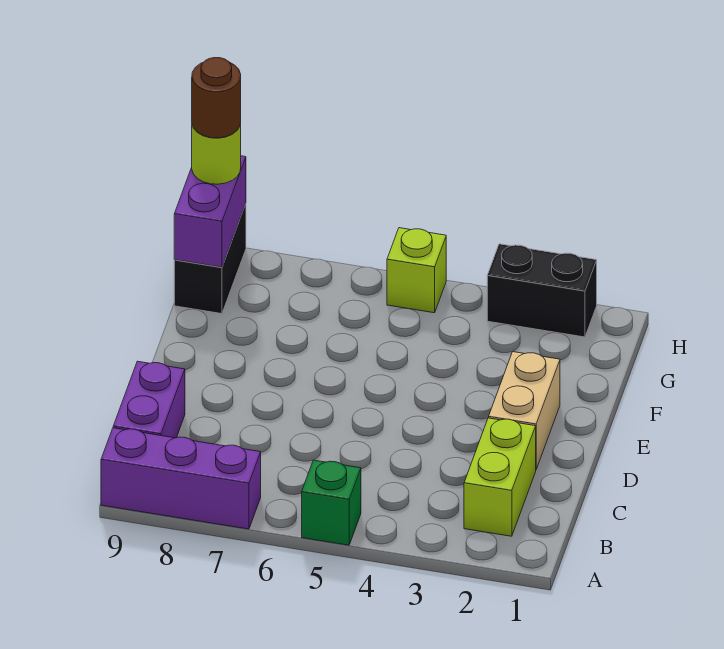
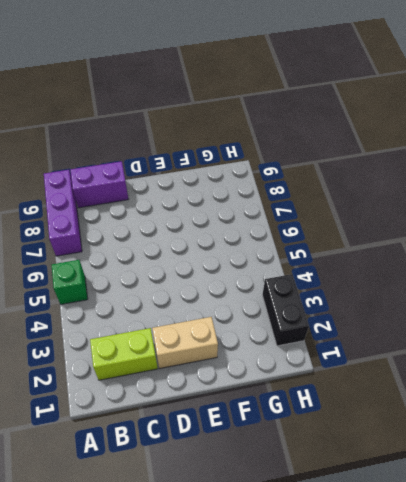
none -> black 1x2 brick [174,204,246,314]
none -> lime 1x1 brick [387,228,446,313]

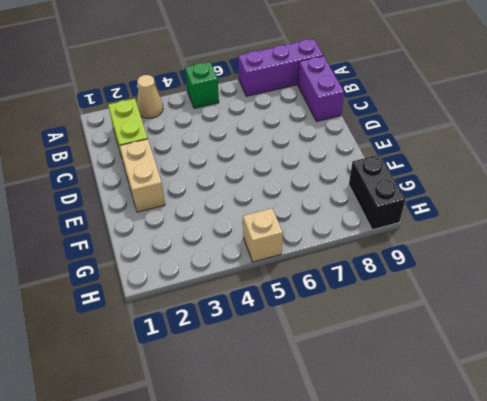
tan 1x1 cone [137,75,163,118] -> none
tan 1x1 brick [243,208,283,262] -> lime 1x1 brick [387,228,446,313]
none -> black 1x2 brick [487,244,597,337]
none -> purple 1x2 brick [174,156,246,267]

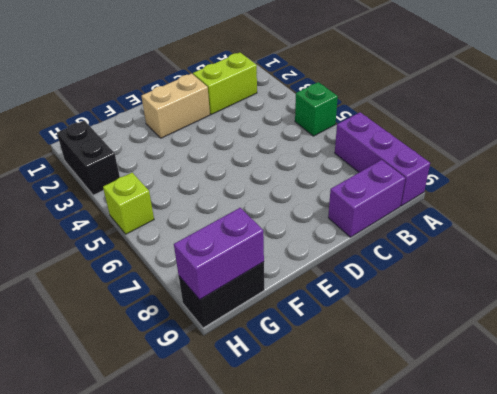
none -> lime 1x1 round brick [192,124,241,184]
none -> brown 1x1 round brick [192,58,241,138]

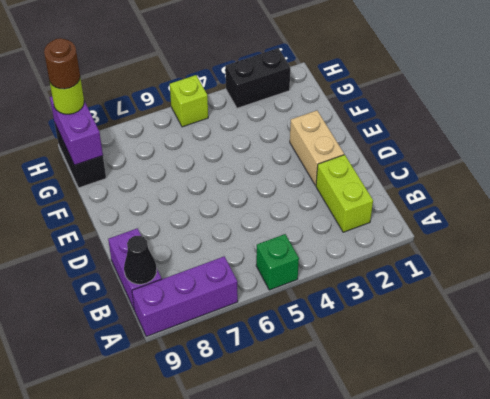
black 1x1 cone [124,236,157,284] -> none

